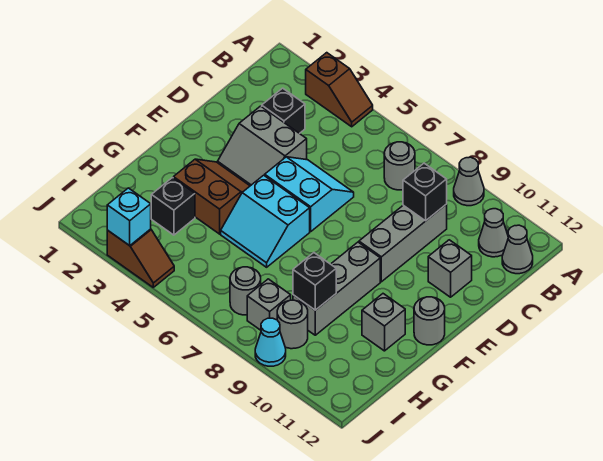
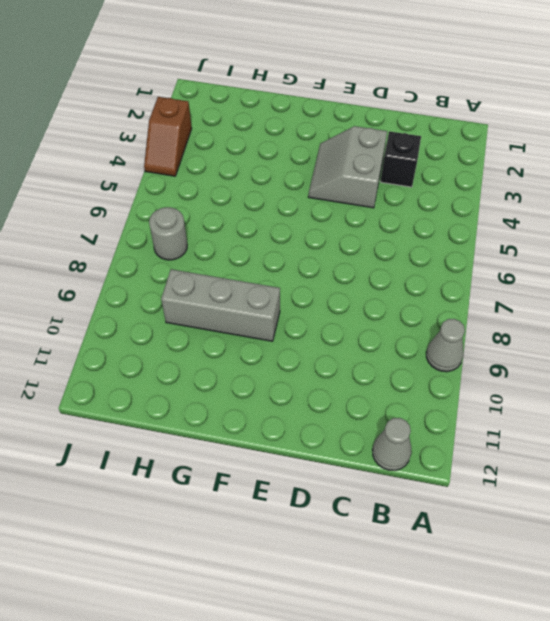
none -> brown 1x2 slope [306,53,373,127]
none -> grey 1x1 round brick [384,142,415,190]
none -> grey 1x1 cone [479,209,508,257]

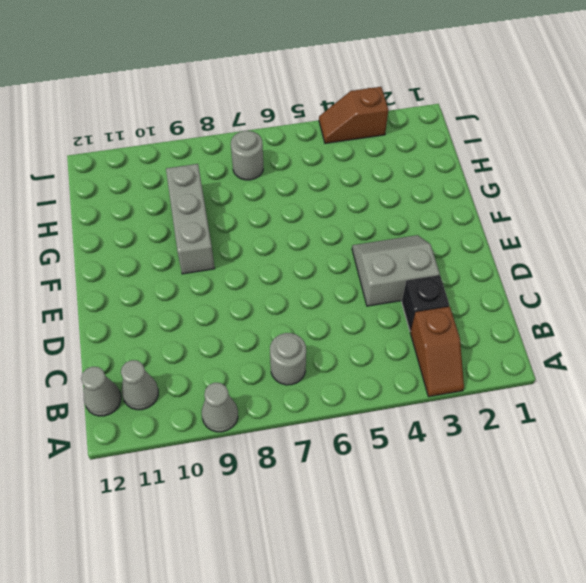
brown 1x2 slope [410,307,464,397] -> brown 1x2 slope turned to [306,53,373,127]
none -> grey 1x3 brick [359,205,447,282]
none -> cyan 2x2 slope [265,157,354,231]
none -> grey 1x1 brick [428,240,472,297]

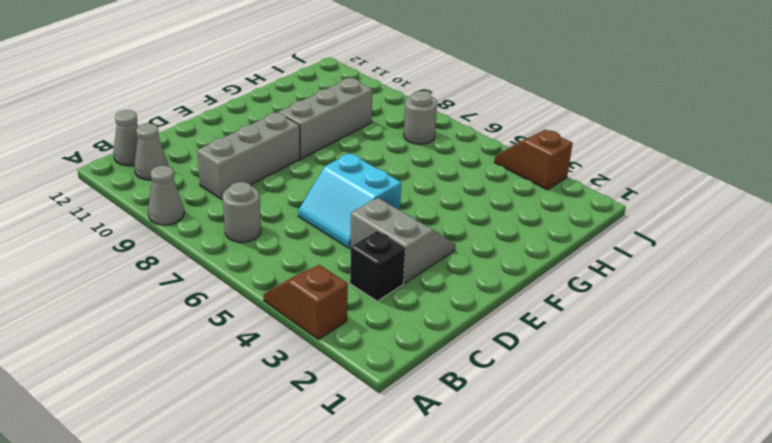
none -> grey 1x1 brick [428,240,472,297]
none -> brown 2x2 slope [173,159,250,234]
none -> cyan 2x2 slope [221,175,310,267]

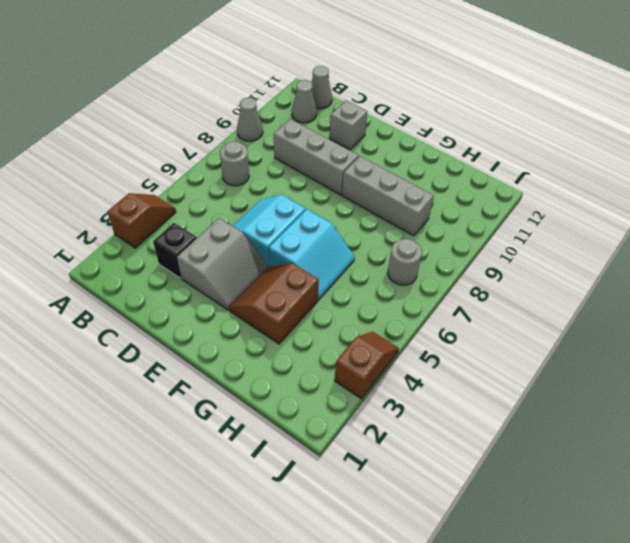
none -> grey 1x1 round brick [414,297,445,345]
none -> grey 1x1 brick [362,294,405,351]
none -> black 1x1 brick [151,178,195,235]

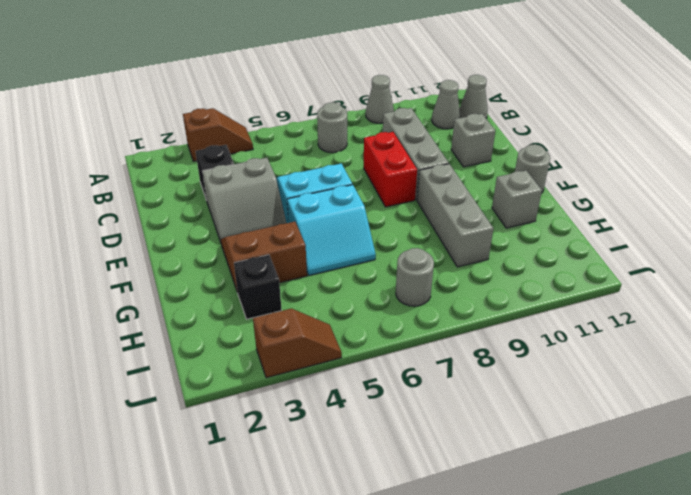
red 1x2 brick [364,132,417,207] -> none
none -> grey 1x1 brick [247,279,291,330]
none -> grey 1x1 round brick [277,300,308,349]
none -> cyan 1x1 cone [255,318,286,366]

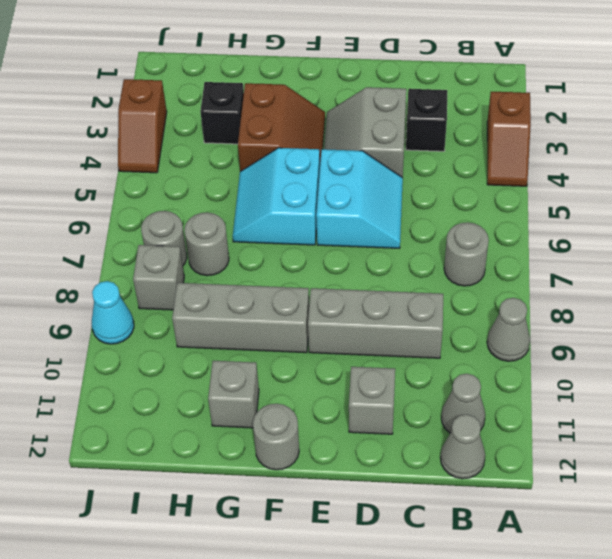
grey 1x1 round brick [185,212,229,276] -> grey 1x1 round brick moved to [277,300,308,349]
none -> black 1x1 brick [403,163,447,221]
none -> black 1x1 brick [293,253,336,310]
none -> cyan 1x1 brick [107,188,151,246]

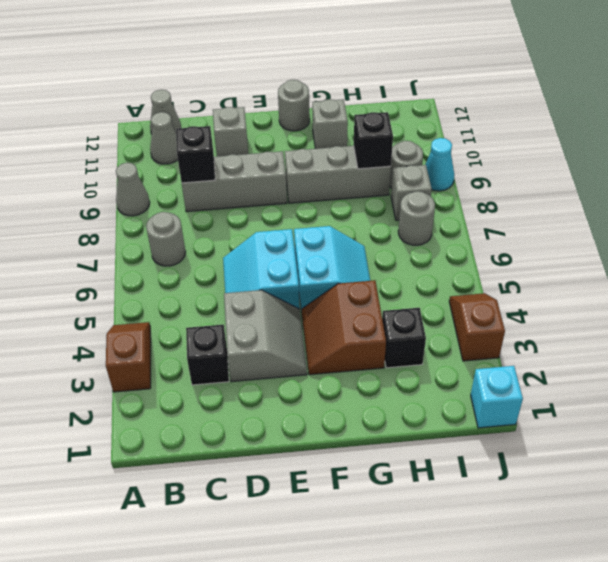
cyan 1x1 brick [471,366,523,428] -> cyan 1x1 brick moved to [107,188,151,246]

